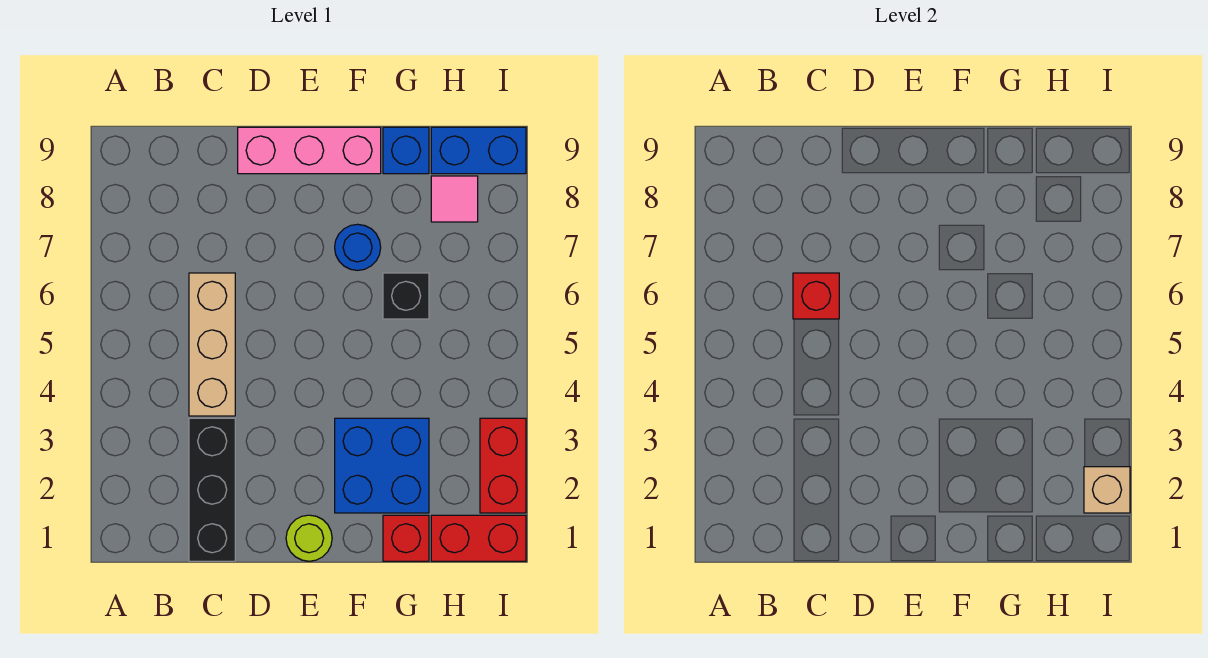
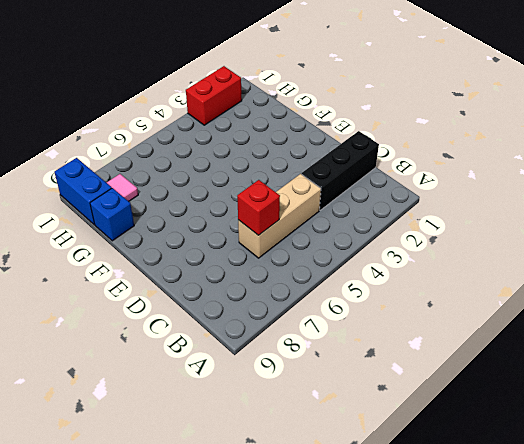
none -> pink 1x3 brick [238,127,381,174]
none -> lime 1x1 round brick [286,515,332,561]
none -> blue 2x2 brick [335,418,429,513]

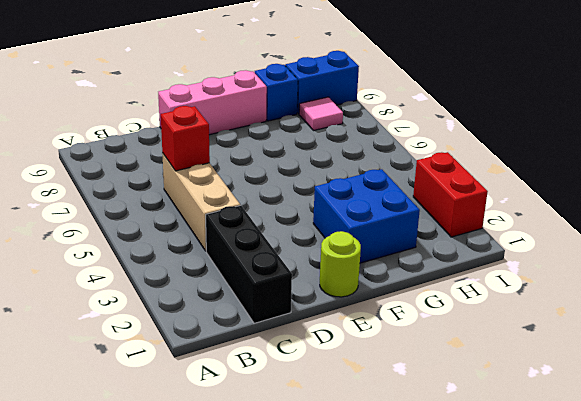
none -> blue 1x1 round brick [335,224,381,270]
none -> red 1x1 brick [383,515,429,561]
none -> black 1x1 brick [383,273,429,319]

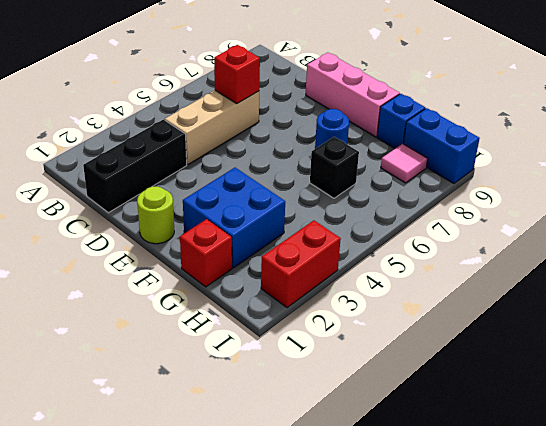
none -> red 1x2 brick [431,515,526,561]
none -> tan 1x1 brick [1084,467,1130,513]

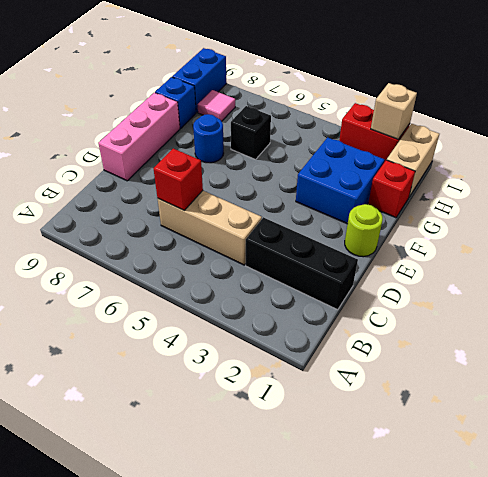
tan 1x2 brick [387,124,439,197] -> red 1x2 brick [431,515,526,561]

